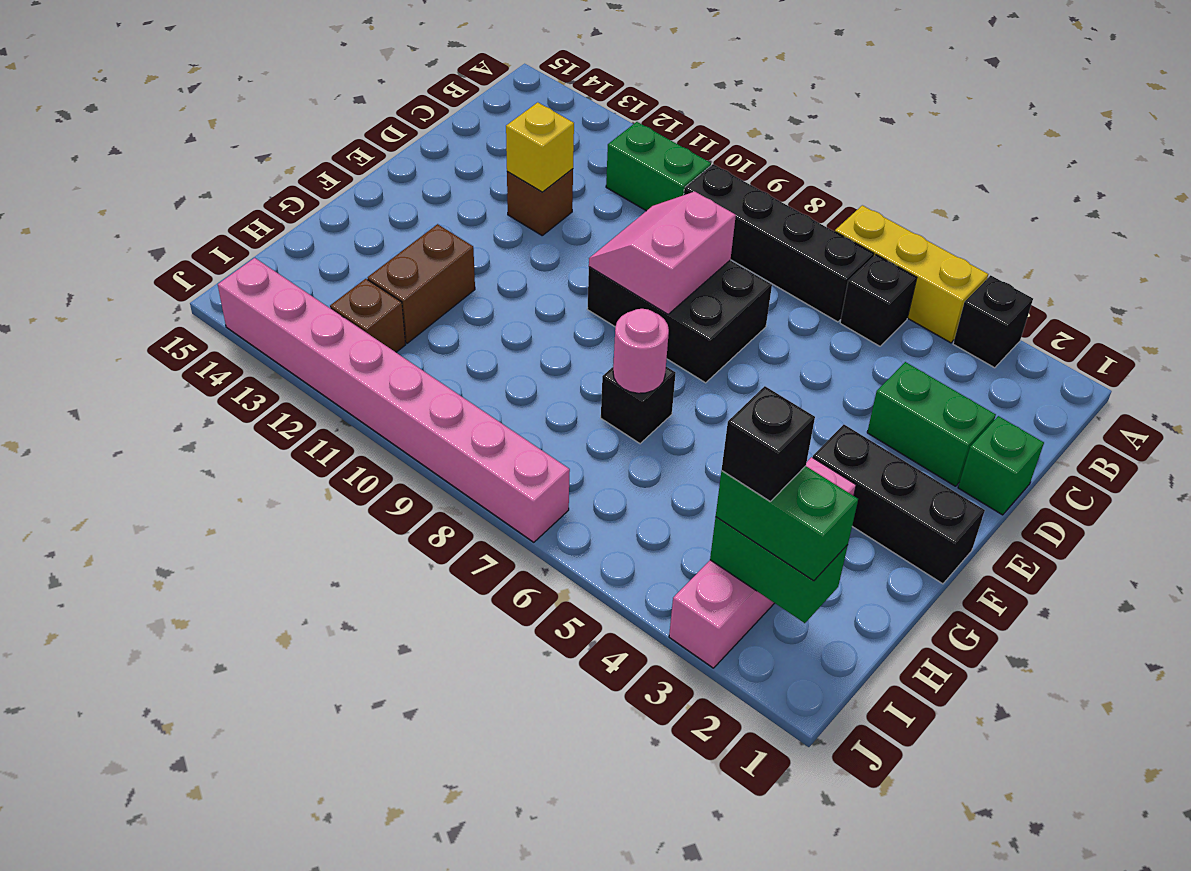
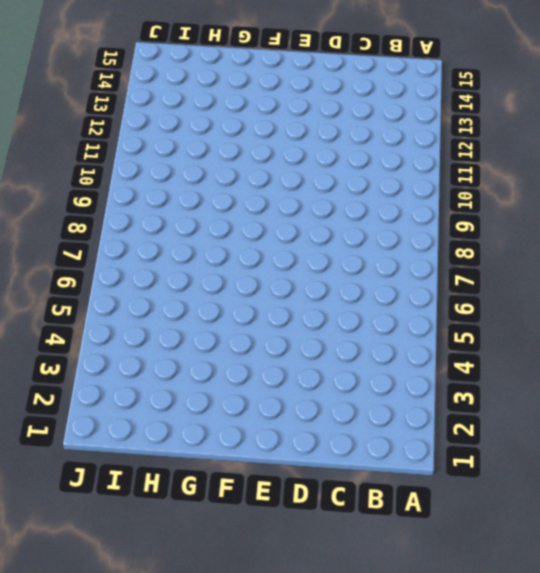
none -> black 1x1 brick [953,275,1033,368]
none -> yellow 1x3 brick [835,205,988,343]
none -> black 1x1 brick [840,255,917,346]

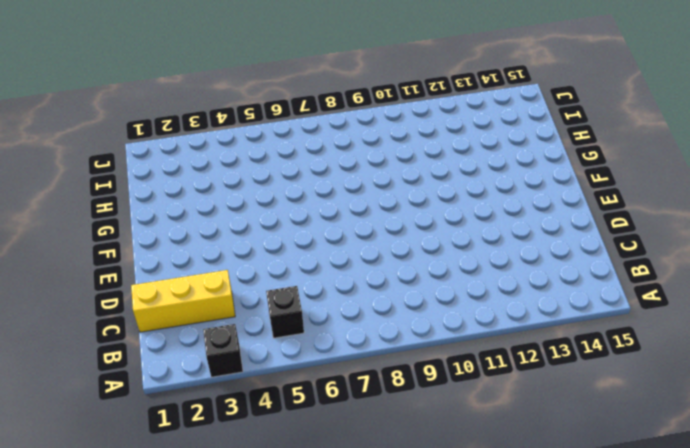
yellow 1x3 brick [131,270,235,332] -> yellow 1x3 brick moved to [835,205,988,343]
none -> black 1x4 brick [684,164,874,322]
none -> green 1x2 brick [606,122,711,211]
none -> green 1x1 brick [958,416,1044,515]

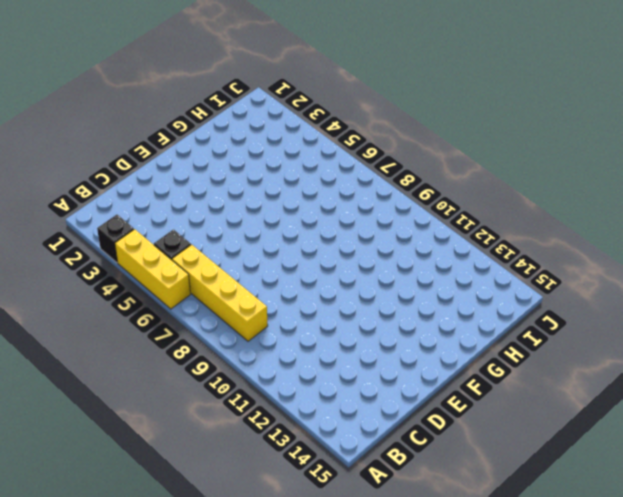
yellow 1x4 brick [172,245,268,341] -> black 1x4 brick [684,164,874,322]
none -> green 1x2 brick [606,122,711,211]
none -> green 1x1 brick [958,416,1044,515]
none -> green 1x2 brick [867,362,996,486]

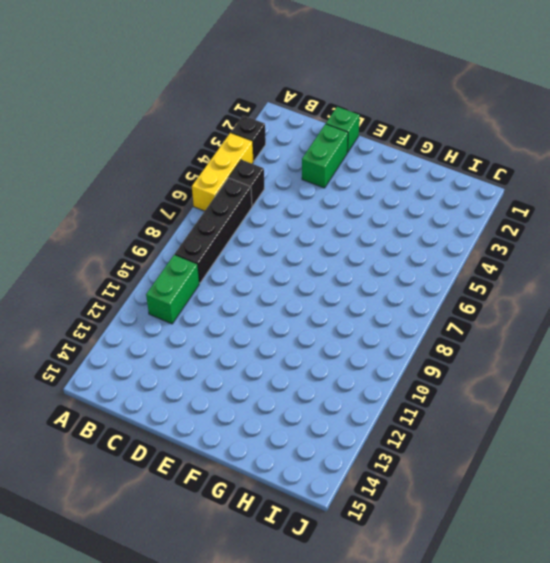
none -> black 2x3 brick [587,260,772,383]
none -> brown 1x1 brick [507,169,573,235]
none -> black 1x3 brick [813,425,985,584]

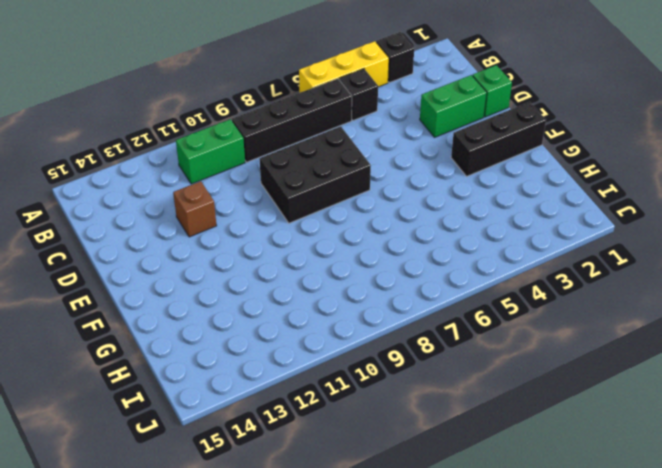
none -> pink 1x4 brick [669,457,856,668]
none -> black 1x1 brick [601,367,676,444]
none -> brown 1x2 brick [368,224,475,343]

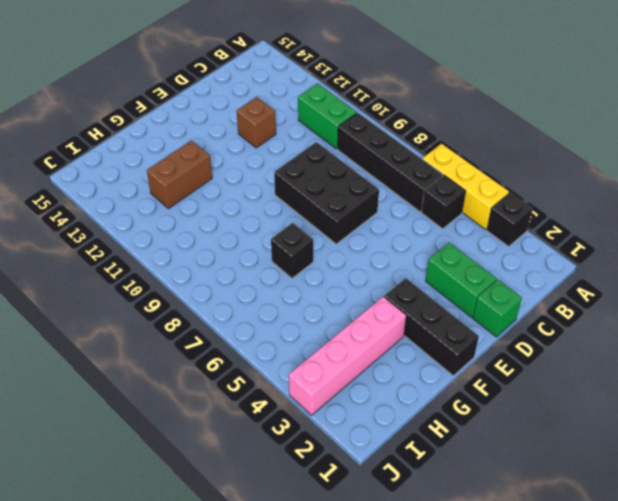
none -> brown 1x1 brick [330,279,406,352]
none -> pink 1x8 brick [218,258,570,542]
none -> pink 2x2 slope [589,192,736,314]

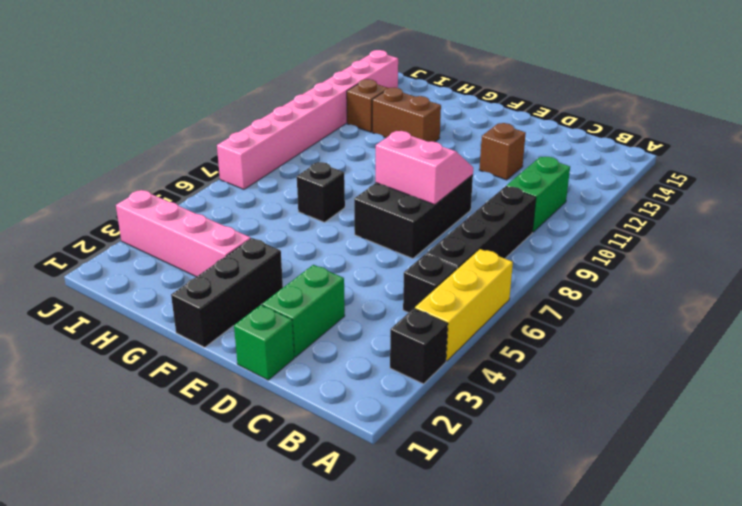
none -> yellow 1x1 brick [506,102,574,192]
none -> pink 1x1 round brick [613,309,669,393]
none -> green 1x2 brick [710,517,848,623]

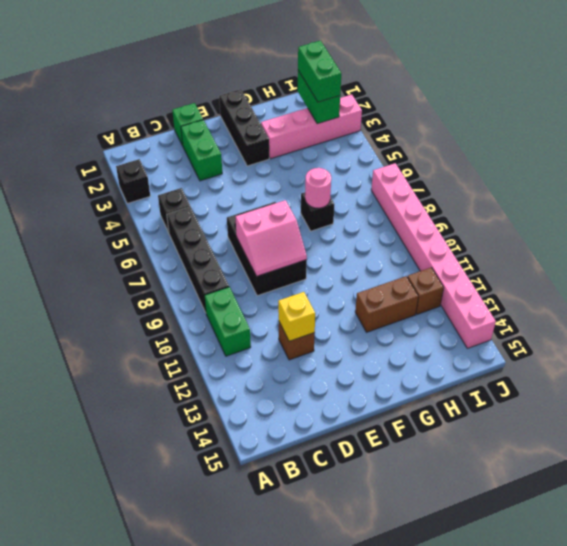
none -> yellow 1x3 brick [835,205,988,343]
none -> black 1x1 brick [722,386,815,501]

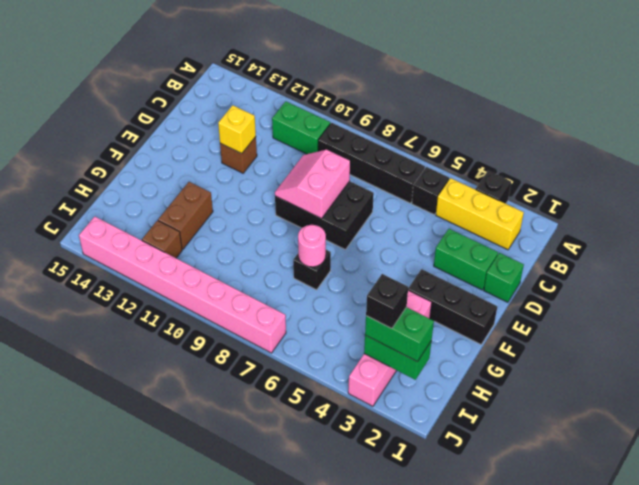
yellow 1x3 brick [436,178,524,250] -> yellow 1x3 brick moved to [835,205,988,343]

